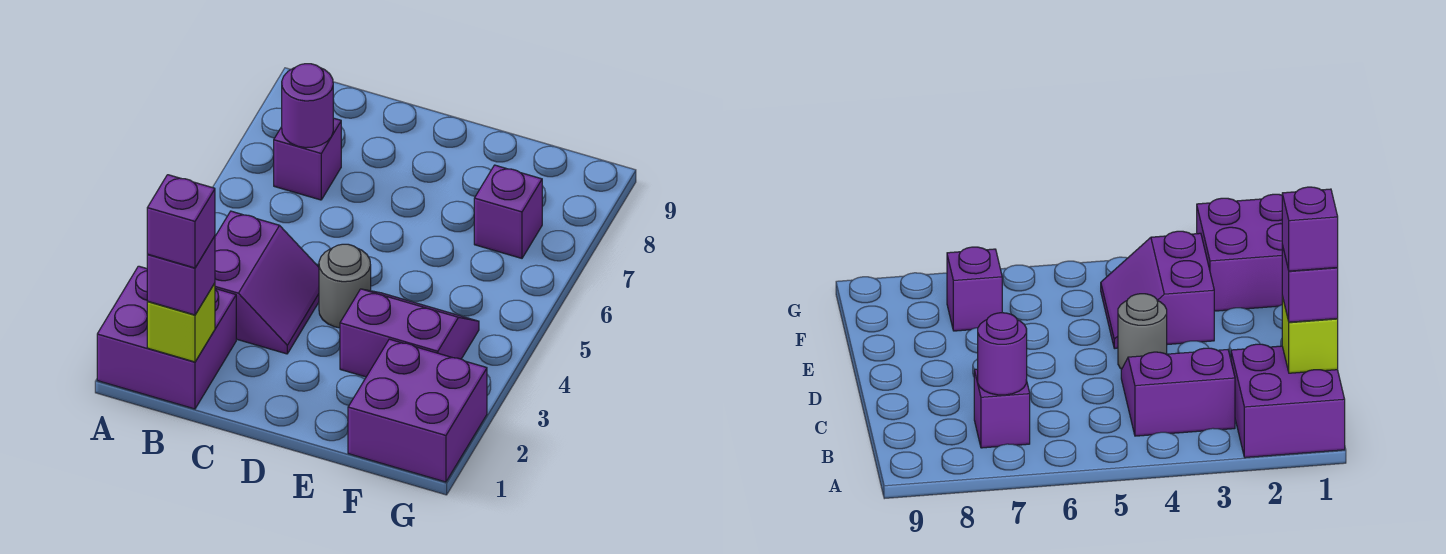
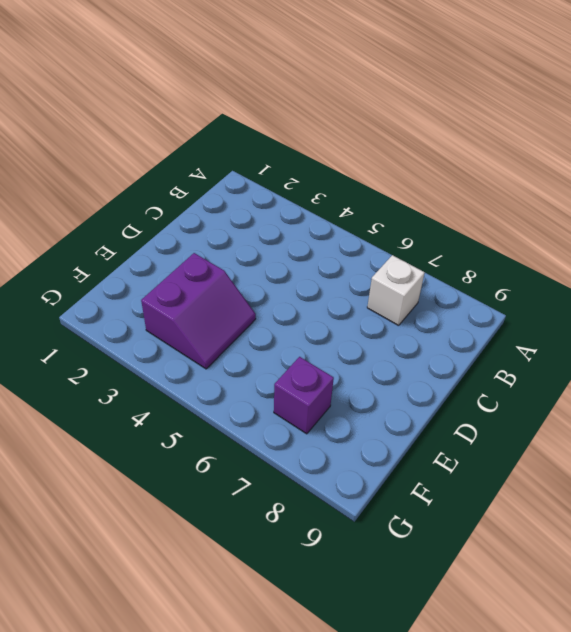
white 1x1 brick [367,255,425,325] -> purple 1x1 brick [274,118,341,200]
none -> purple 2x2 brick [97,266,236,409]
none -> purple 2x2 slope [215,211,319,354]

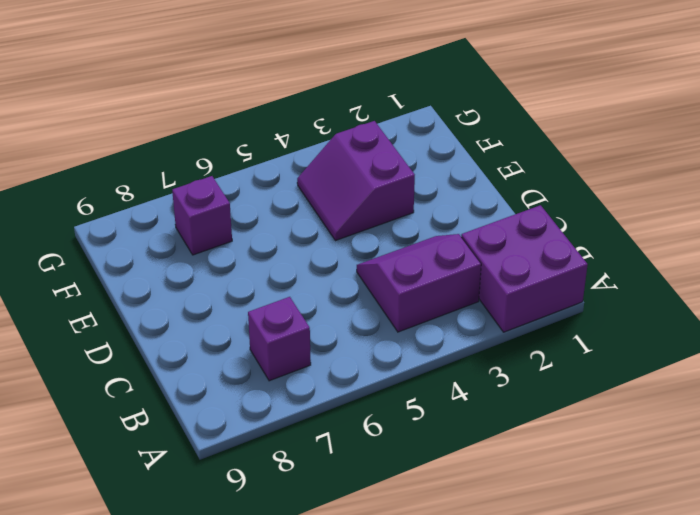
none -> grey 1x1 round brick [319,244,371,328]
none -> purple 2x2 brick [348,339,487,482]

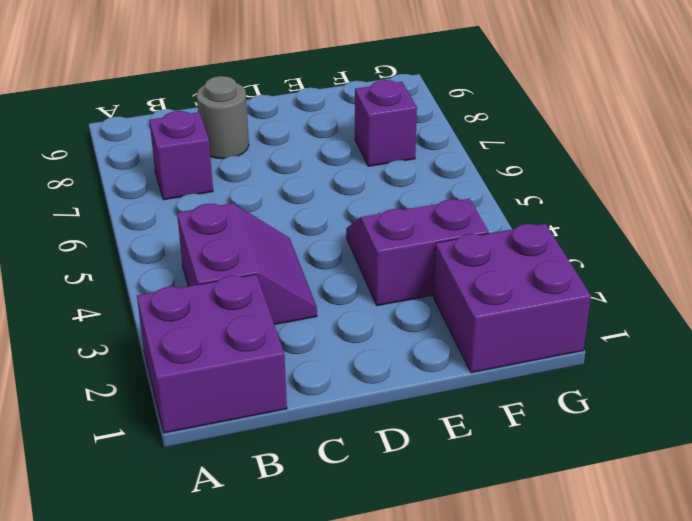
grey 1x1 round brick [197,76,249,159] -> grey 1x1 round brick moved to [319,244,371,328]
none -> lime 1x1 brick [147,283,215,362]
none -> purple 1x1 round brick [282,64,333,148]

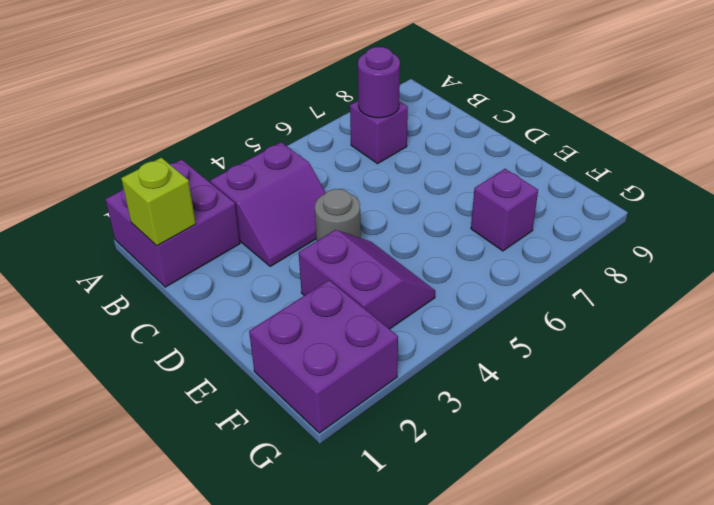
none -> purple 1x1 brick [147,236,215,315]
none -> purple 1x1 brick [147,175,215,268]

